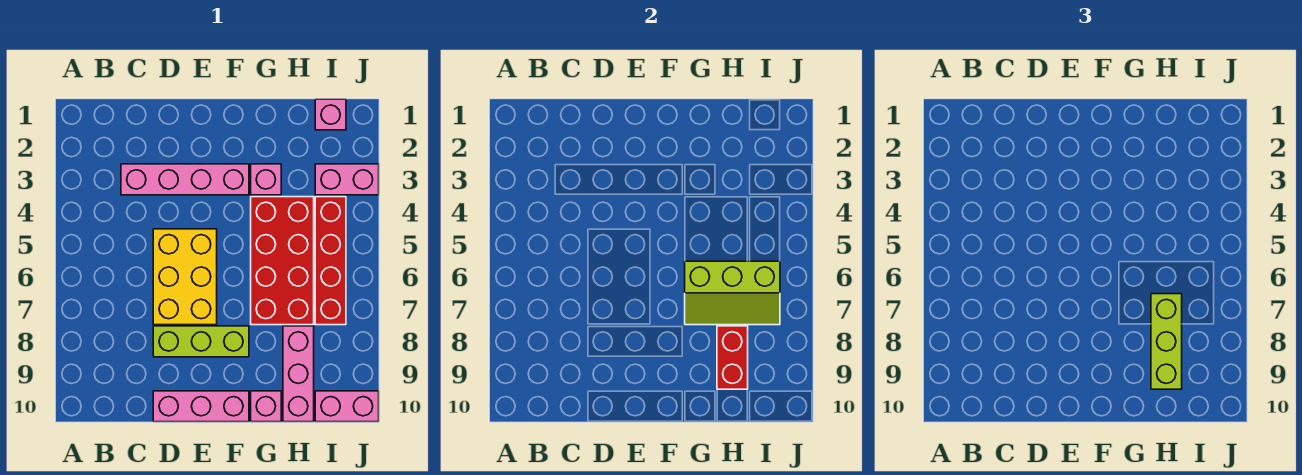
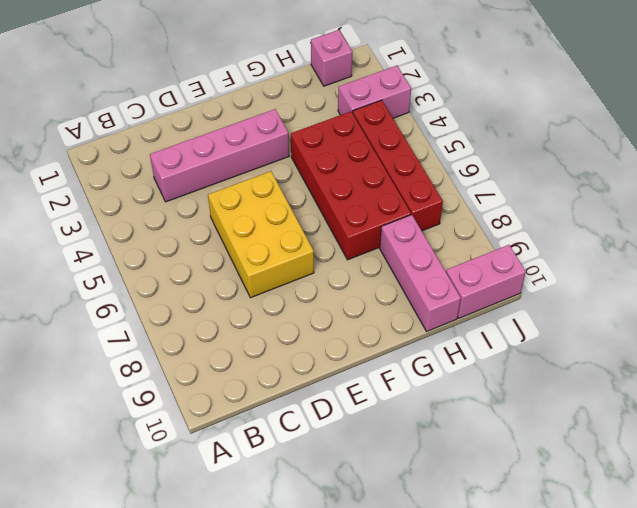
none -> lime 1x3 brick [153,326,249,357]
none -> pink 1x3 brick [153,391,249,422]
none -> pink 1x1 brick [251,164,281,195]

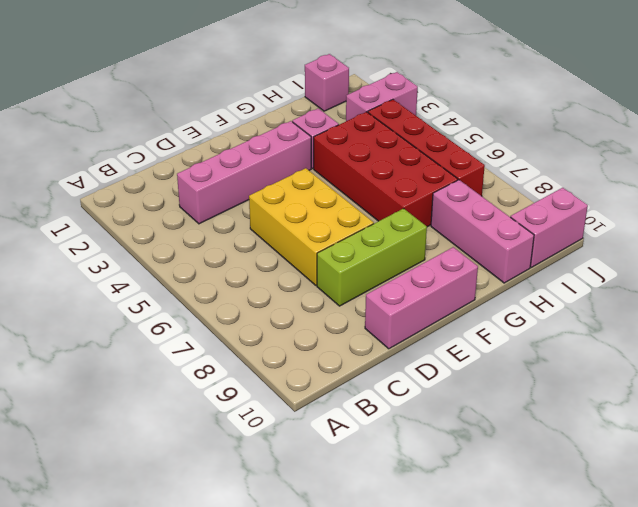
none -> pink 1x1 brick [251,391,281,422]
none -> lime 2x3 slope [685,261,780,325]
none -> red 1x2 brick [717,326,748,389]

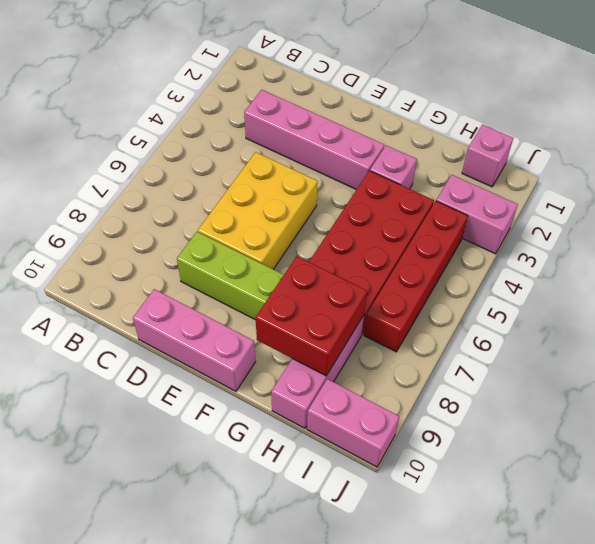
red 2x2 brick [255,256,367,376] -> red 1x2 brick [717,326,748,389]
none -> pink 1x1 brick [251,391,281,422]
none -> lime 2x3 slope [685,261,780,325]
none -> lime 1x3 brick [1151,294,1182,389]

